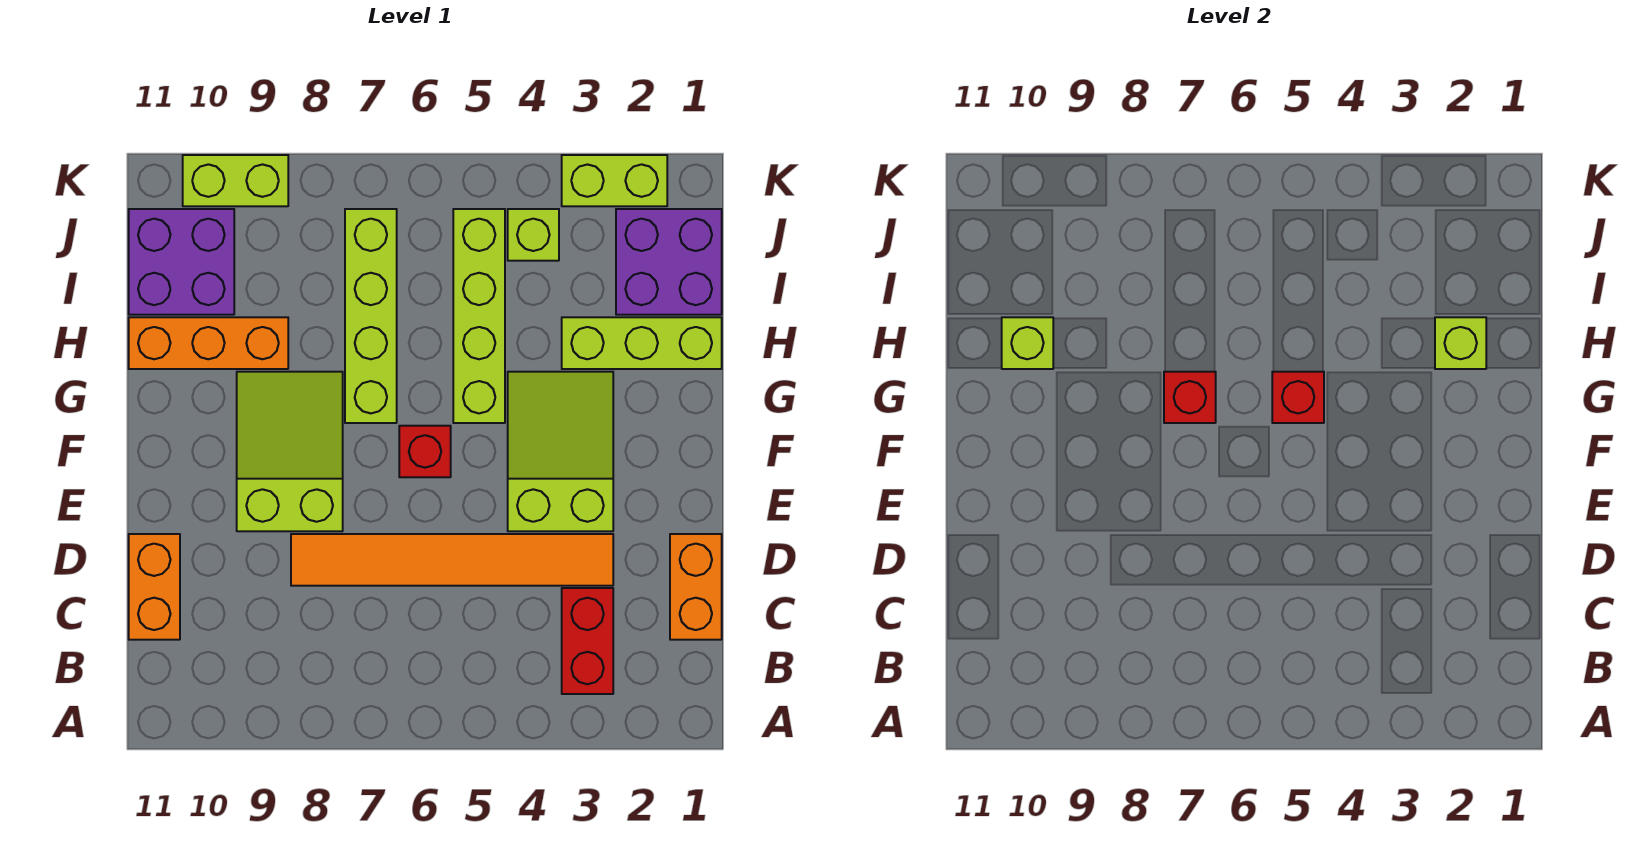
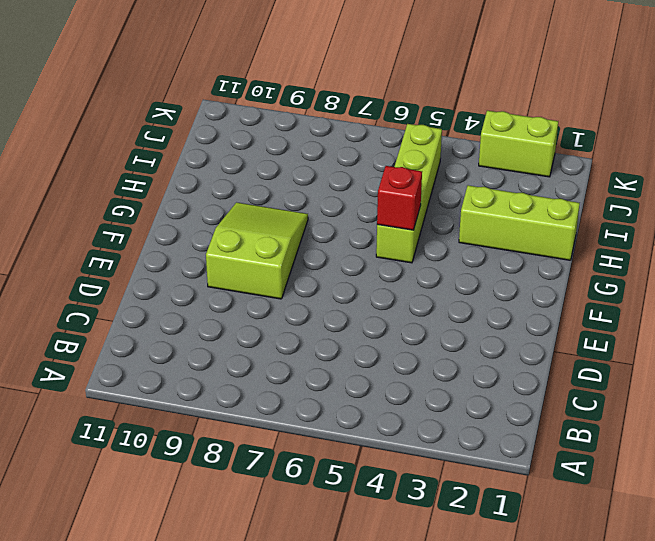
none -> red 1x2 brick [562,588,613,694]
none -> orange 1x2 brick [670,534,722,640]
none -> orange 1x2 brick [129,534,180,640]

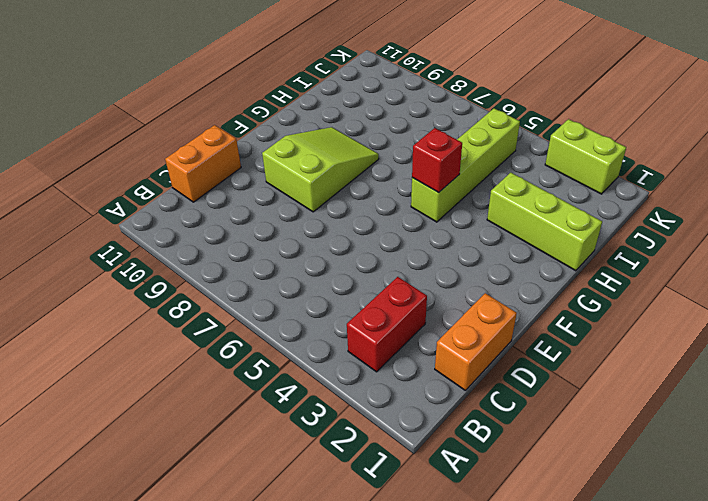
none -> orange 1x6 tile [291,534,613,586]
none -> lime 2x3 slope [508,372,613,531]
none -> red 1x1 brick [399,426,451,477]

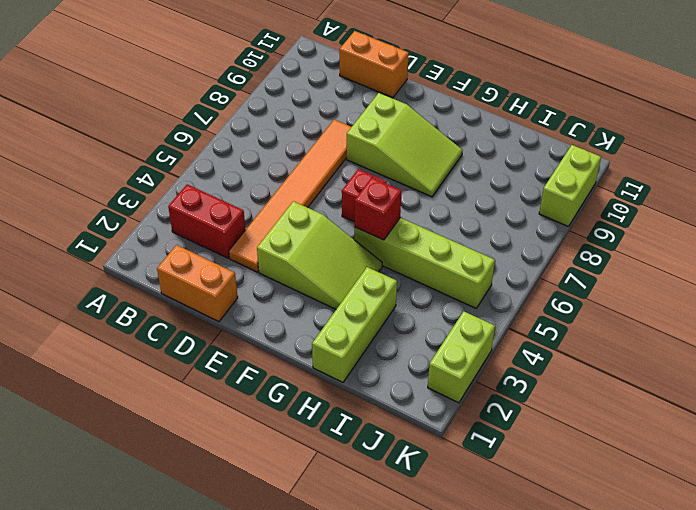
none -> lime 1x4 brick [345,209,397,423]
none -> orange 1x3 brick [129,317,288,369]
none -> purple 2x2 brick [616,209,722,315]

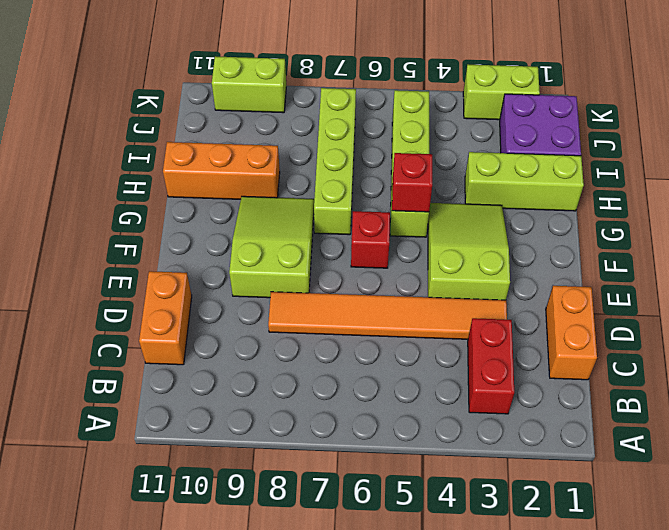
none -> purple 2x2 brick [129,209,234,315]
none -> lime 1x1 brick [508,209,559,261]
none -> red 1x1 brick [1164,372,1216,423]

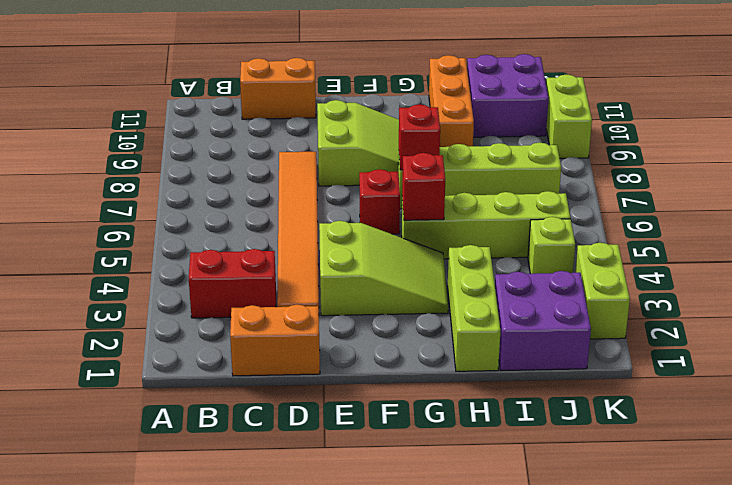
none -> lime 1x1 brick [1435,317,1486,369]
none -> lime 1x1 brick [1002,317,1053,369]

